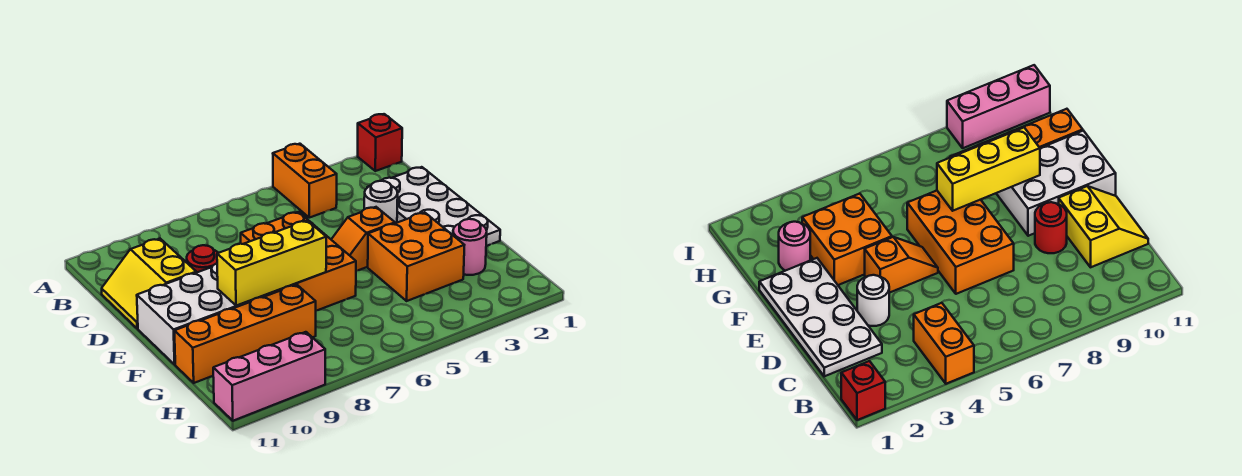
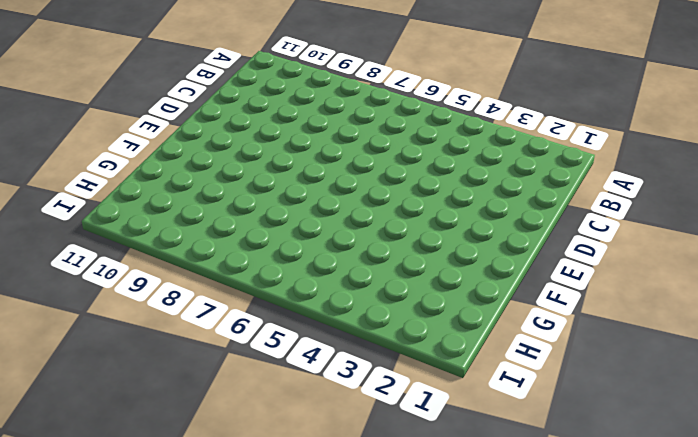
none -> red 1x1 brick [358,114,402,171]
none -> orange 1x2 brick [273,144,337,218]
none -> white 2x4 plate [368,167,500,246]

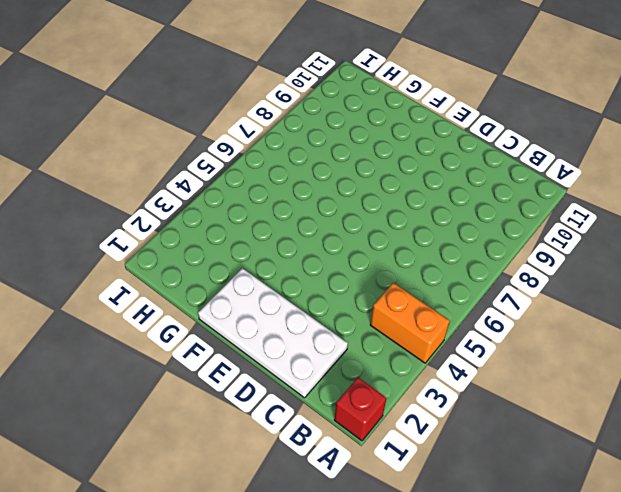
none -> yellow 2x2 slope [102,239,196,329]
none -> white 1x1 round brick [364,181,398,223]
none -> orange 2x3 brick [241,212,356,311]

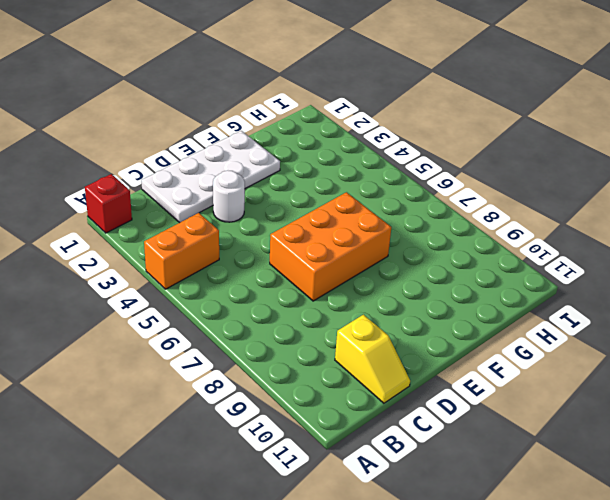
yellow 1x2 slope [335,315,410,403] -> yellow 2x2 slope [102,239,196,329]
none -> red 1x1 round brick [187,245,218,273]
none -> orange 1x2 slope [331,207,395,271]
none -> white 2x3 brick [137,263,265,364]

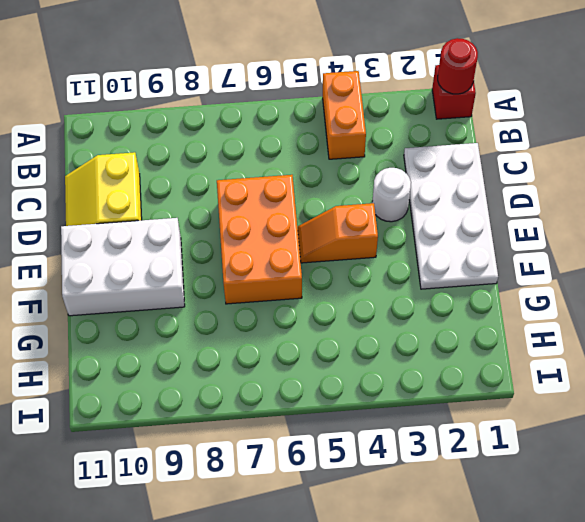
red 1x1 round brick [438,38,478,94] -> red 1x1 round brick moved to [187,245,218,273]
none -> orange 2x2 brick [368,213,464,301]
none -> pink 1x1 round brick [453,219,487,275]
none -> orange 1x4 brick [174,285,316,383]

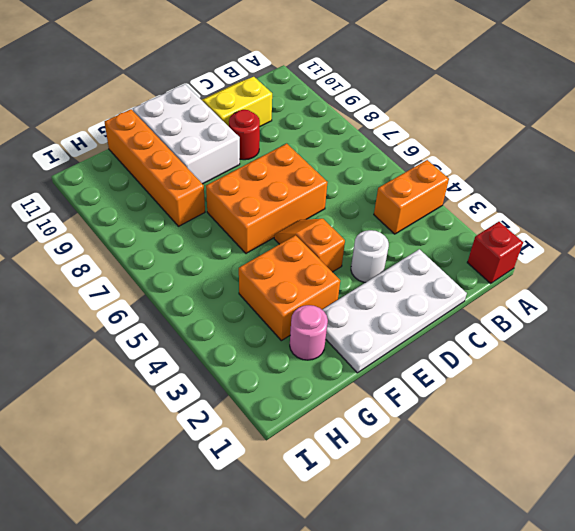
none -> pink 1x3 brick [213,332,325,421]
none -> yellow 1x3 brick [217,221,326,306]

